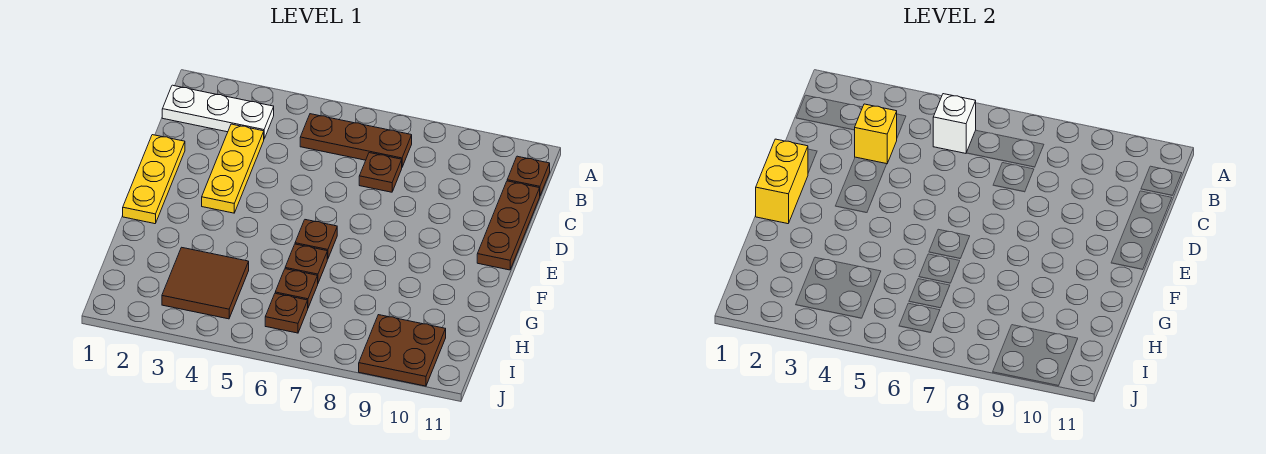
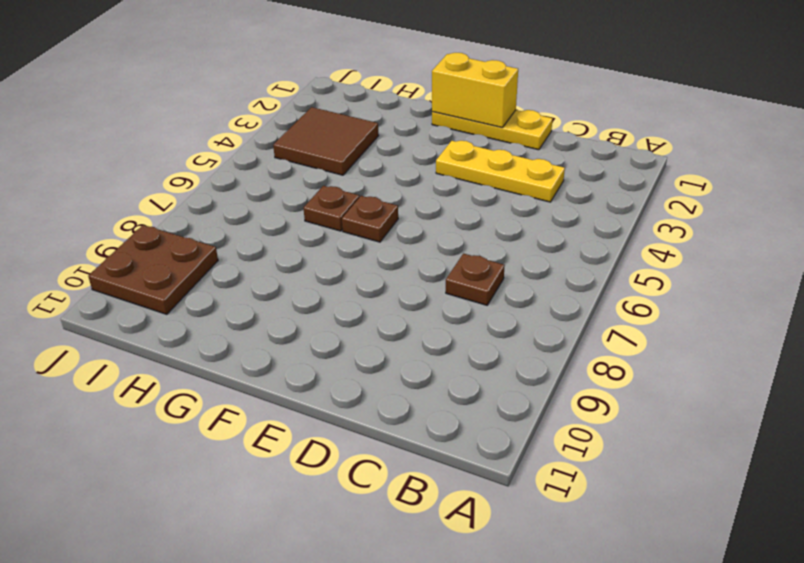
none -> white 1x3 plate [162,85,274,138]
none -> brown 1x3 plate [300,114,412,167]
none -> brown 1x1 plate [507,156,550,195]

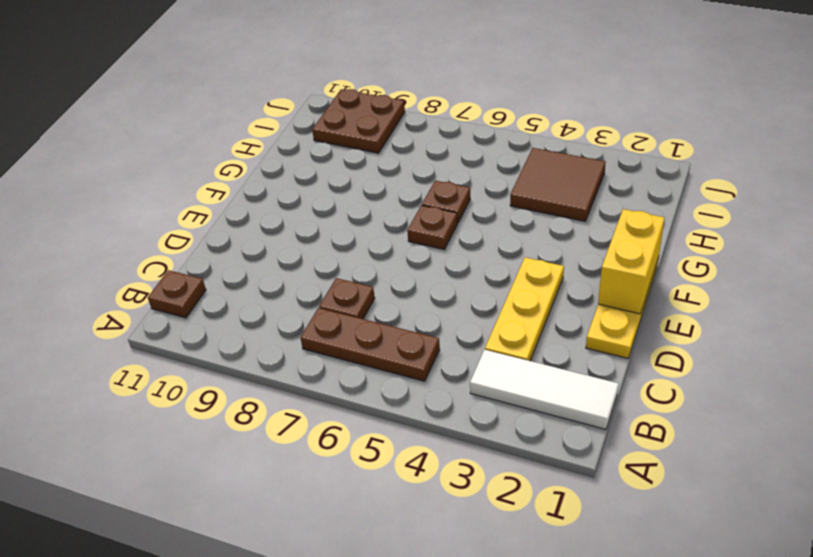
white 1x3 tile [470,350,619,429] -> white 1x3 plate [162,85,274,138]
none -> brown 1x3 plate [477,181,540,270]
none -> brown 1x1 plate [275,269,318,308]
none -> brown 1x1 plate [265,293,308,333]

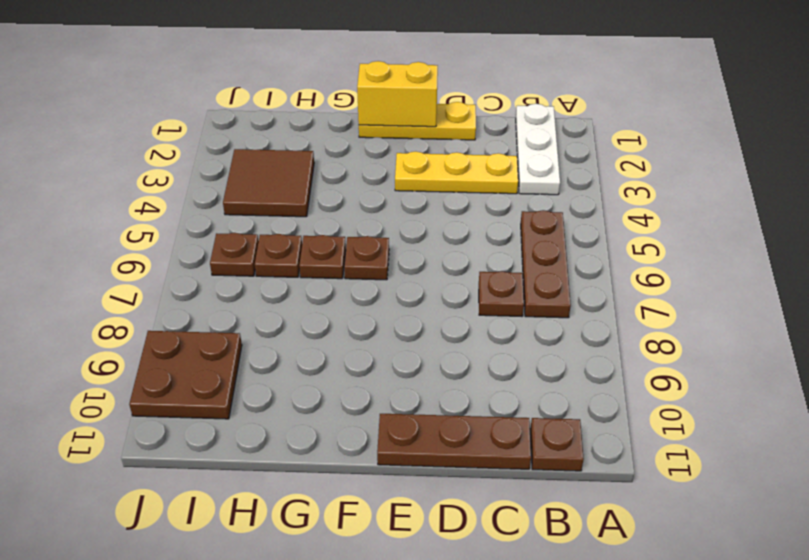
none -> white 1x1 brick [933,94,976,153]
none -> yellow 1x1 brick [855,104,897,164]

